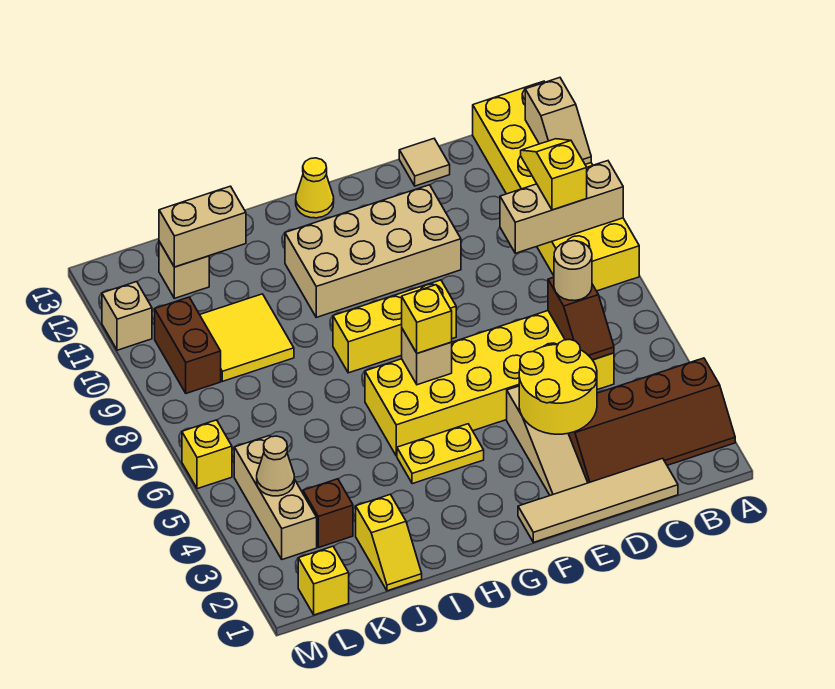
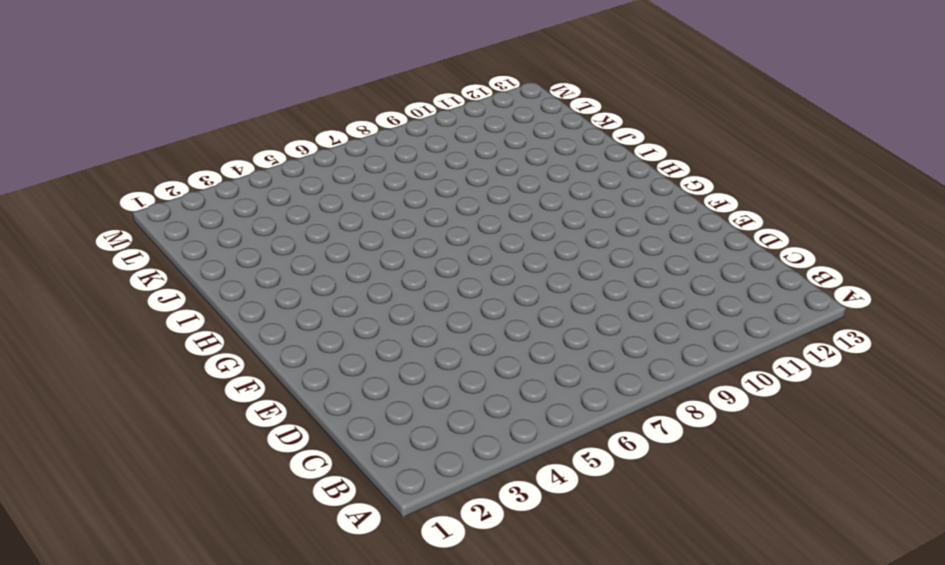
none -> brown 2x4 slope [568,358,735,483]
none -> yellow 2x6 brick [473,81,639,291]
none -> tan 1x4 tile [518,458,678,542]

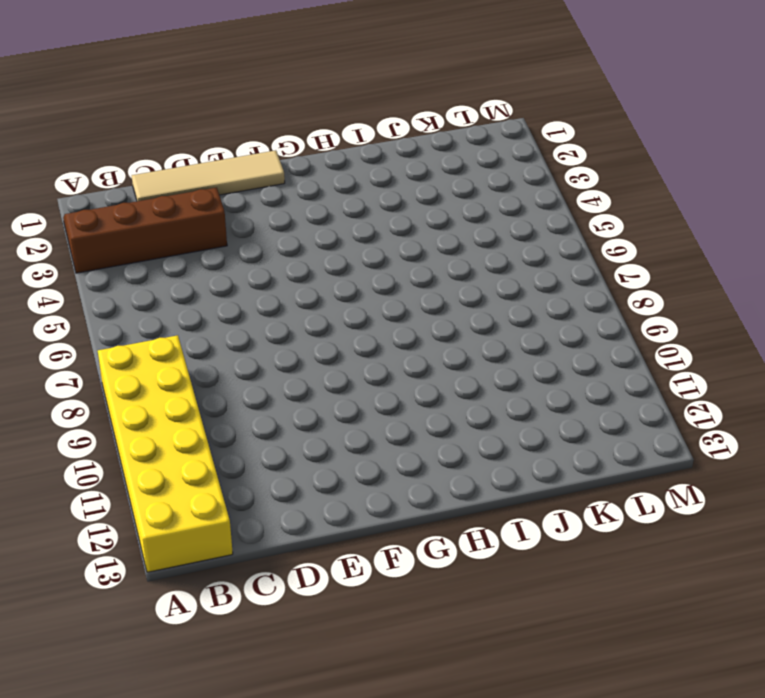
none -> yellow 2x6 brick [365,311,614,456]
none -> tan 1x1 tile [399,139,450,186]
none -> tan 1x3 slope [507,386,588,495]

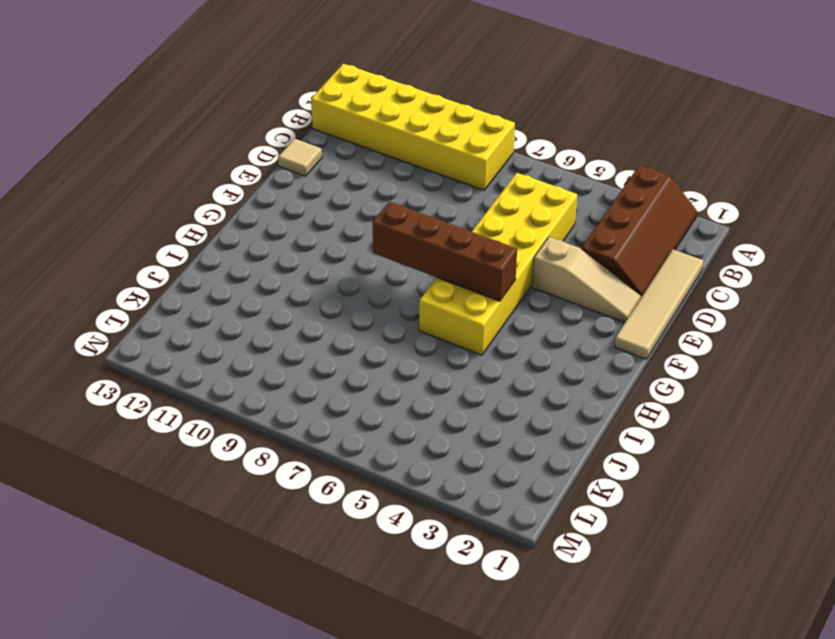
brown 1x4 brick [372,202,517,301] -> tan 1x1 brick [402,329,452,385]
none -> tan 2x4 brick [285,185,461,317]
none -> yellow 1x3 brick [333,280,456,373]
none -> yellow 1x2 plate [397,424,484,484]

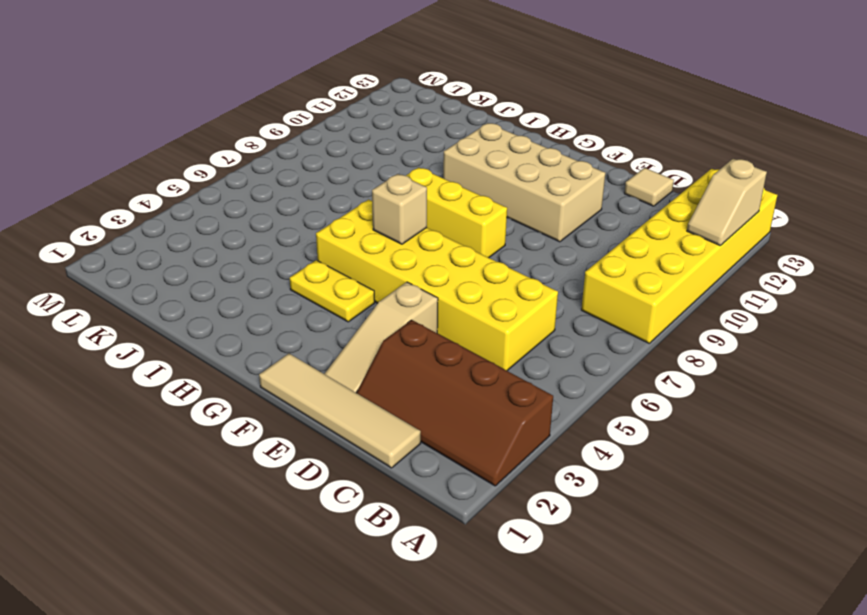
none -> yellow 1x1 cone [296,158,334,218]
none -> yellow 1x2 slope [356,495,422,591]
none -> yellow 2x2 tile [200,294,294,381]

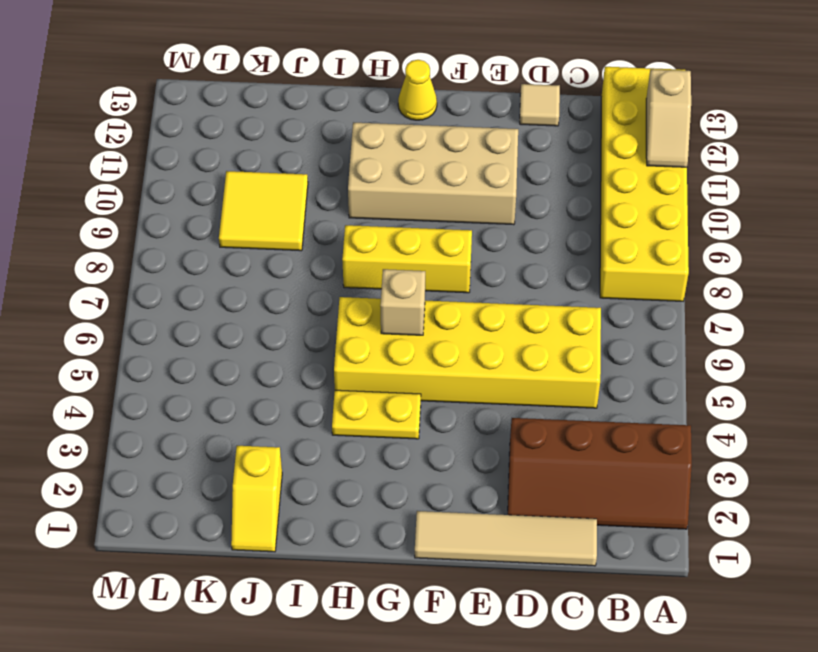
none -> tan 1x3 slope [507,386,588,495]
none -> brown 1x1 brick [303,479,353,548]
none -> tan 1x1 brick [159,242,209,298]

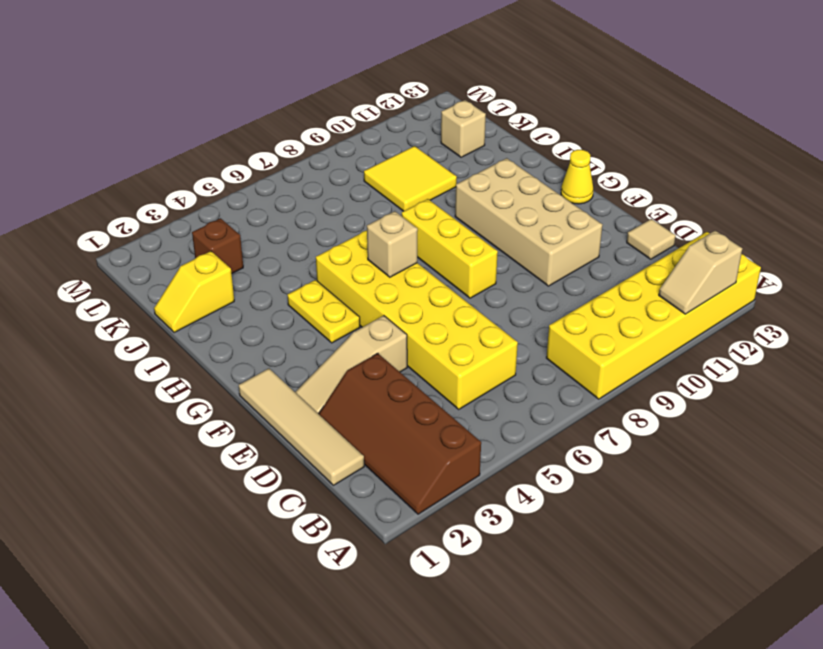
none -> yellow 1x1 brick [298,546,349,615]
none -> tan 1x3 brick [234,436,317,559]
none -> brown 1x2 brick [155,297,221,393]

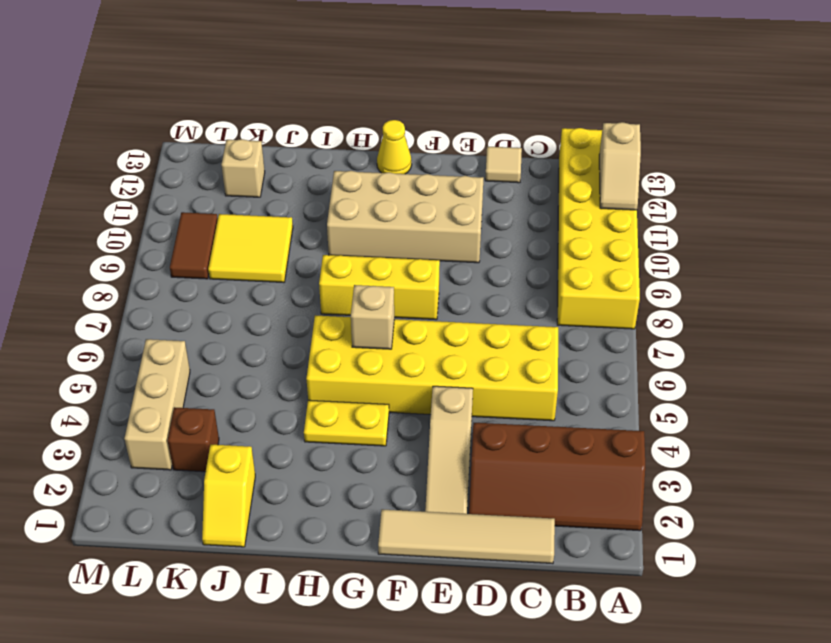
brown 1x2 tile [170,212,218,279] -> brown 1x2 brick [155,297,221,393]
none -> yellow 1x1 brick [298,546,349,615]
none -> yellow 1x1 brick [182,420,232,489]
none -> tan 1x1 brick [102,282,152,350]

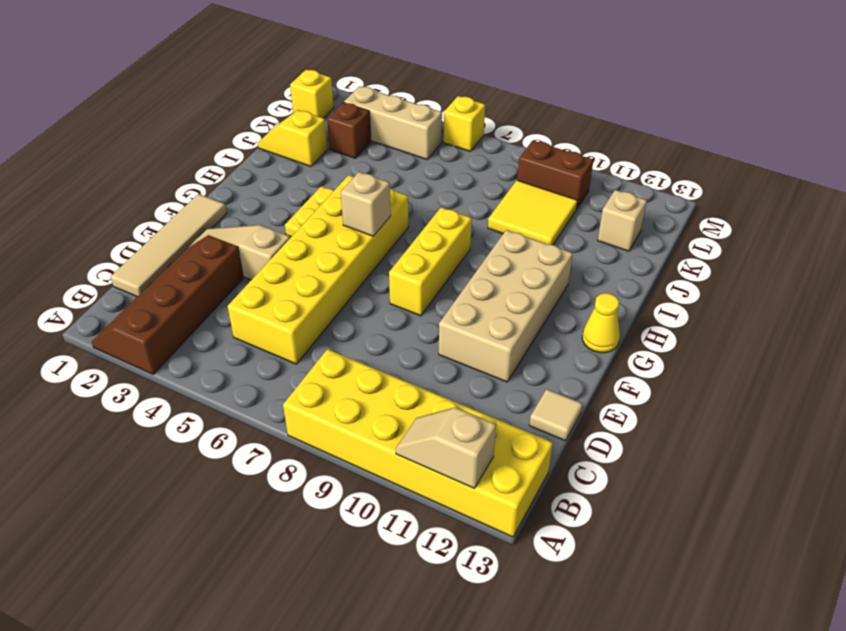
none -> tan 1x1 brick [102,282,152,350]
none -> tan 1x3 brick [500,161,623,253]
none -> brown 1x2 slope [548,277,614,360]

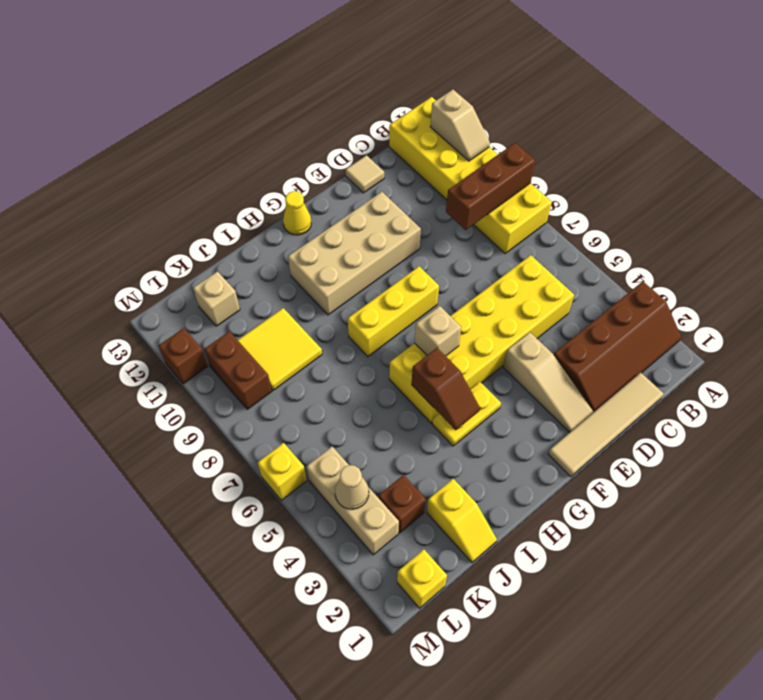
brown 1x3 brick [446,143,535,230] -> tan 1x3 brick [500,161,623,253]
brown 1x2 slope [412,348,480,430] -> brown 1x2 slope moved to [548,277,614,360]
brown 1x1 brick [159,328,208,384] -> tan 1x1 brick [102,282,152,350]
none -> yellow 2x2 round brick [519,339,597,434]
none -> tan 1x2 brick [159,186,246,267]
none -> yellow 1x2 slope [521,139,587,210]

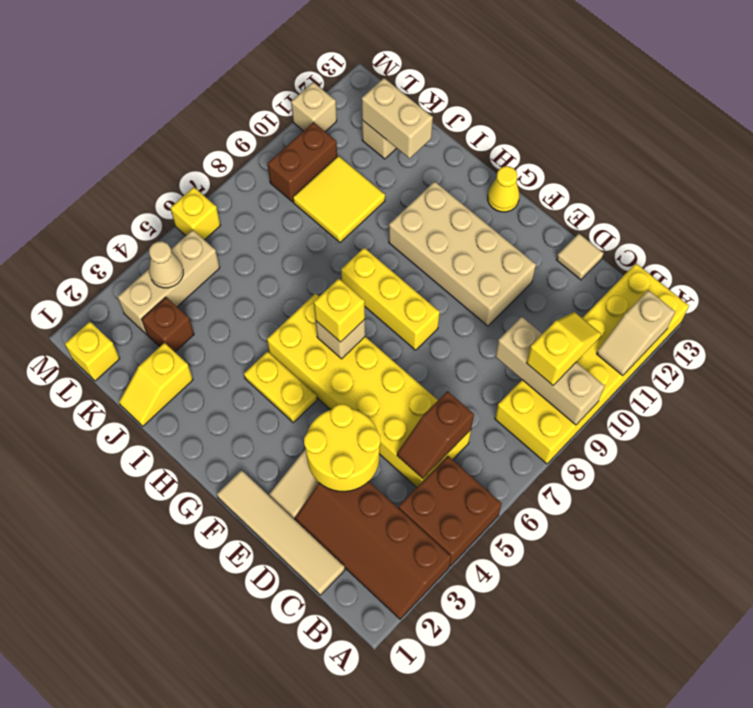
brown 2x2 brick [399,456,502,566] -> none
none -> tan 1x1 round brick [554,241,592,301]

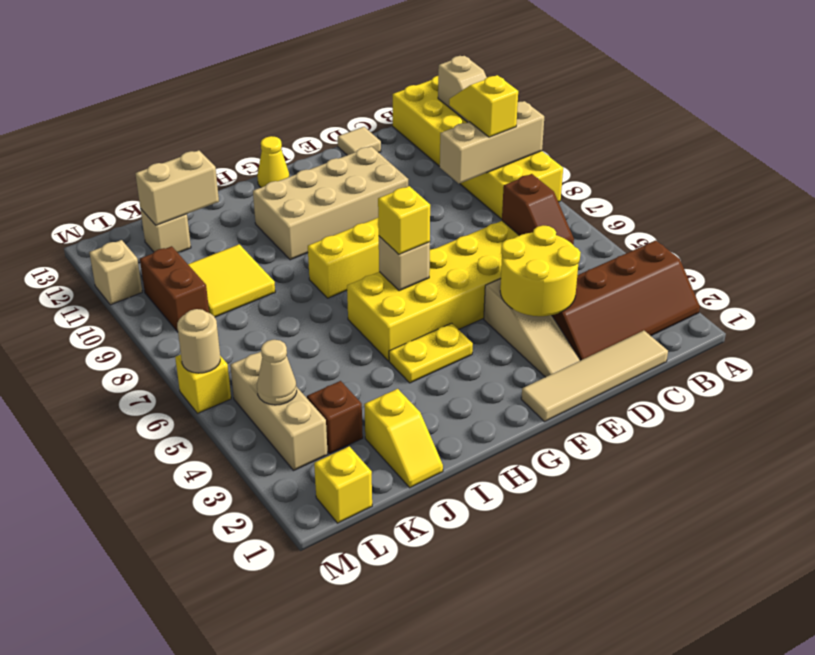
tan 1x1 round brick [177,309,220,373] -> tan 1x1 round brick moved to [554,241,592,301]

